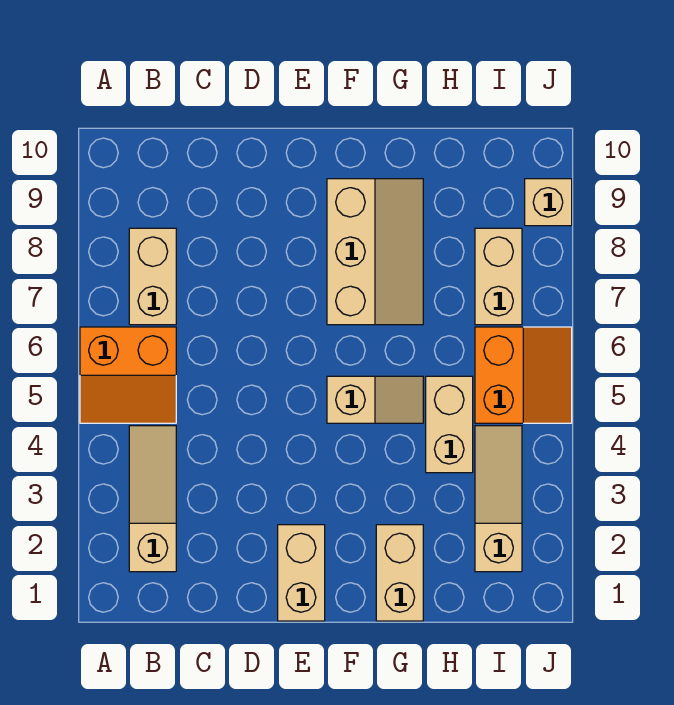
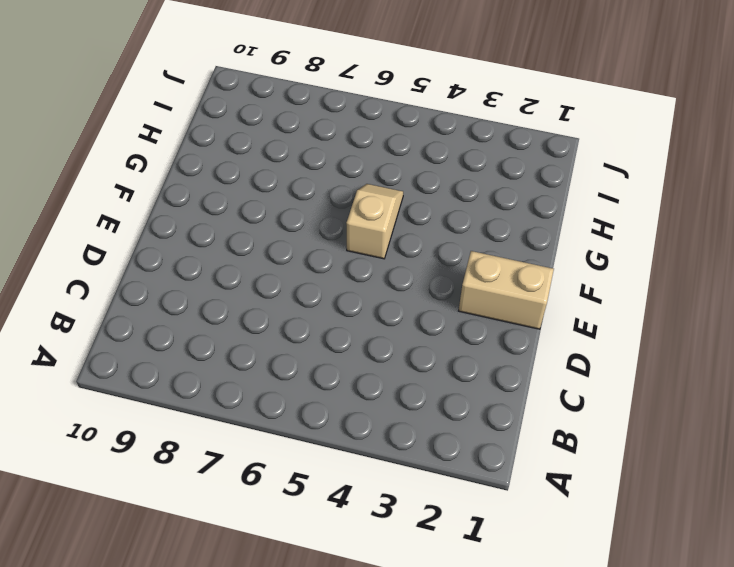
none -> orange 2x2 slope [80,327,176,423]
none -> tan 1x3 slope [129,426,176,572]
none -> tan 1x2 brick [129,228,176,325]

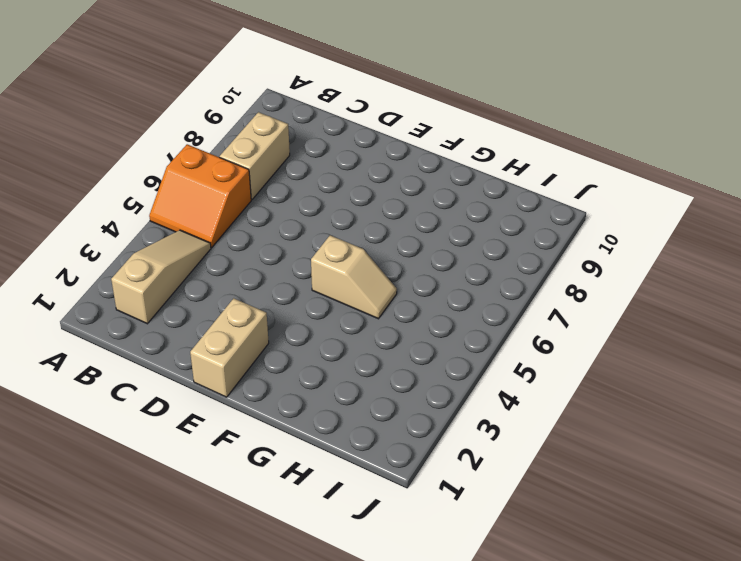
none -> tan 2x3 slope [327,179,423,325]
none -> tan 1x2 brick [376,525,423,621]
none -> tan 1x2 brick [426,376,473,473]

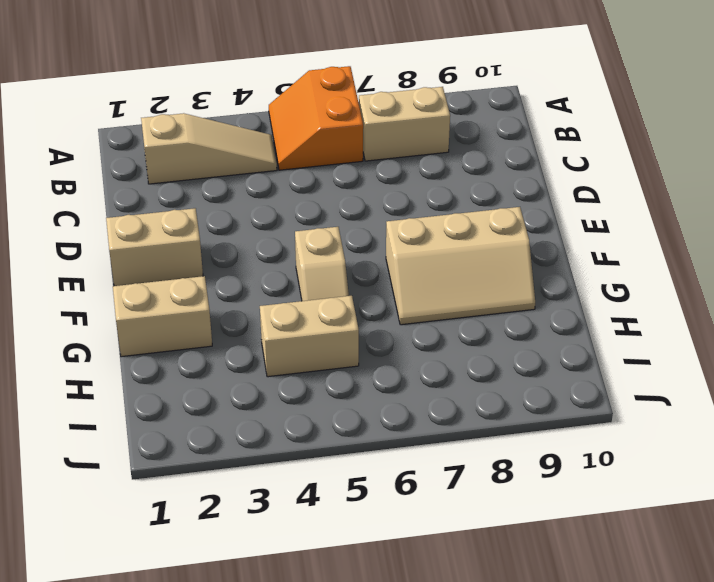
none -> tan 1x3 slope [475,426,522,572]
none -> orange 2x2 slope [475,327,572,423]
none -> tan 1x2 brick [475,228,522,325]

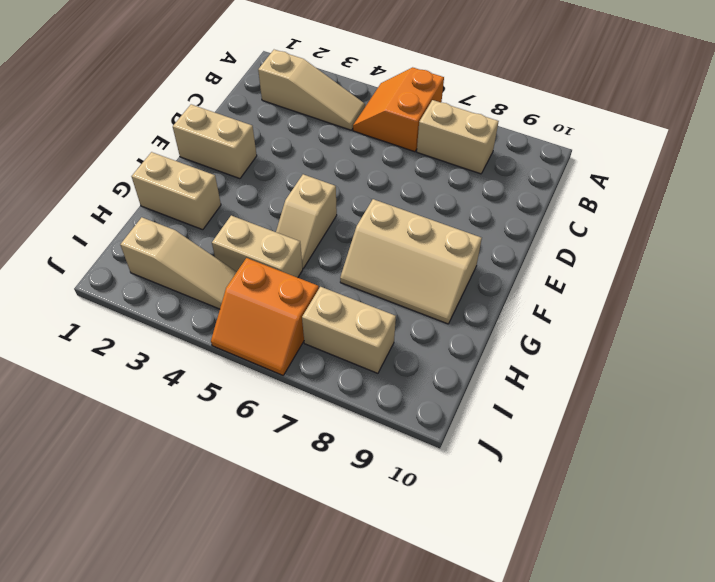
none -> tan 1x1 brick [525,179,572,226]

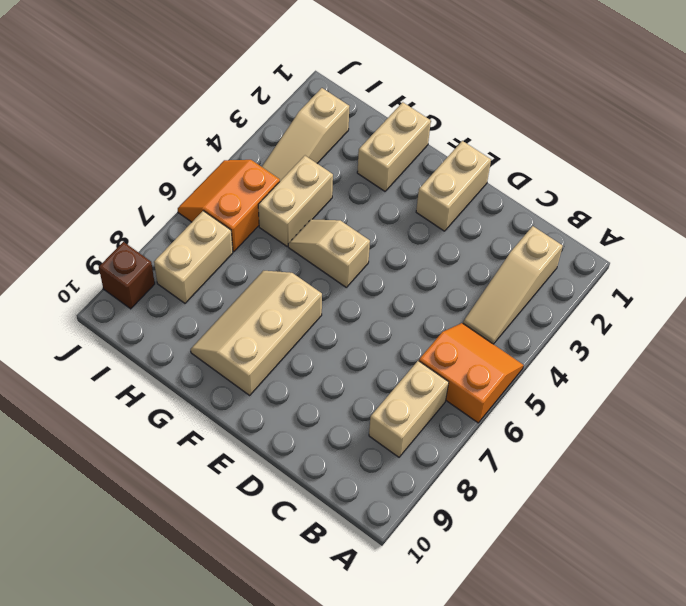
brown 1x1 brick [99,242,155,309] -> tan 1x1 brick [525,179,572,226]

